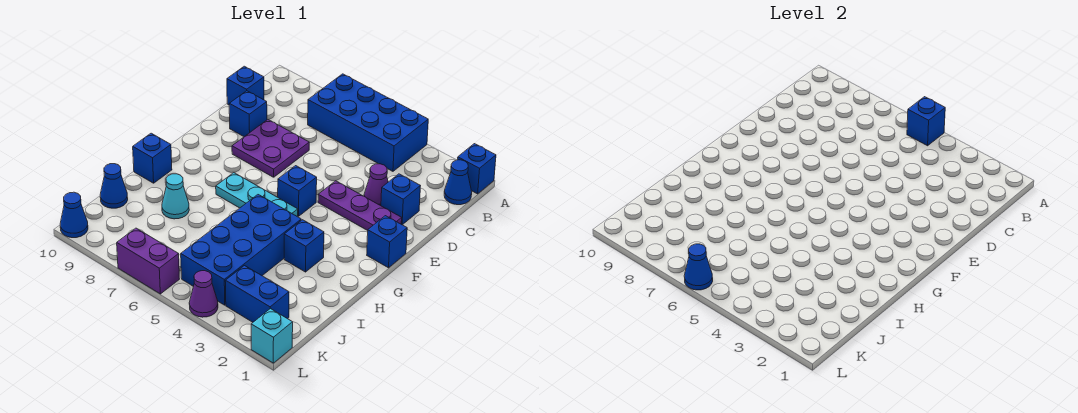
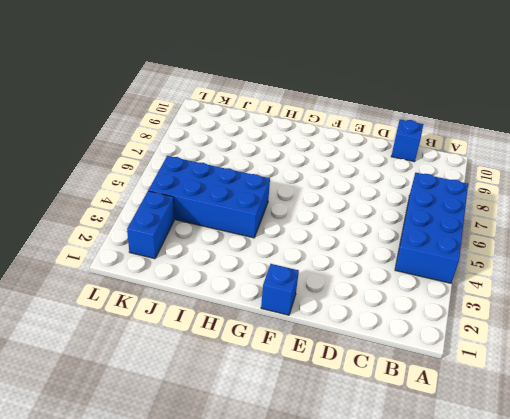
none -> blue 1x1 brick [458,144,496,194]
none -> blue 1x1 cone [444,160,472,205]
none -> blue 1x1 brick [381,174,420,225]

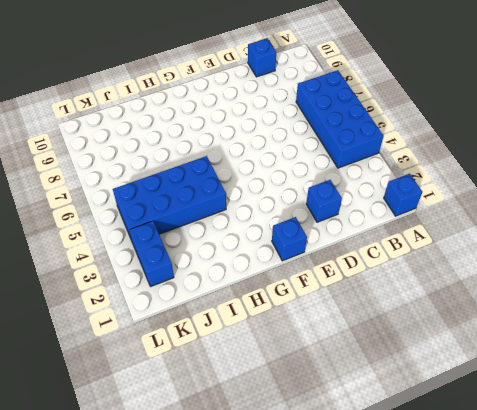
none -> blue 1x1 cone [444,160,472,205]
none -> purple 1x1 cone [364,164,388,206]
none -> purple 2x2 plate [232,120,309,177]

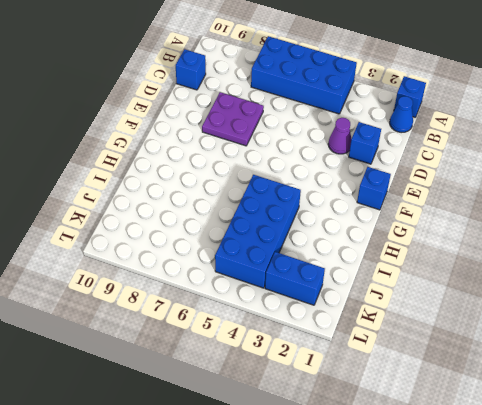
none -> blue 1x1 brick [229,91,267,137]
none -> purple 1x3 plate [318,181,402,231]
none -> blue 1x1 brick [278,166,317,216]

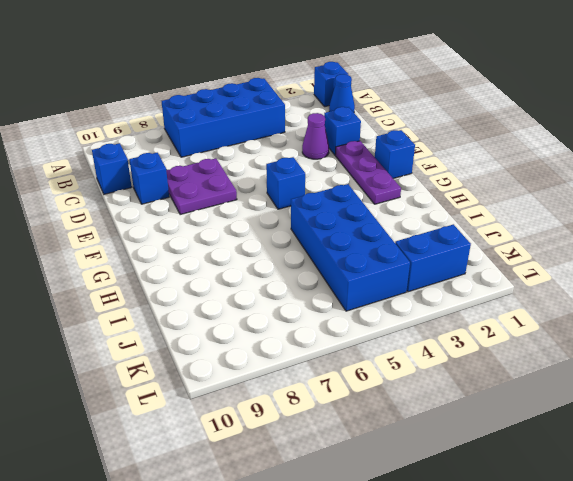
purple 1x3 plate [335,141,401,204] -> purple 1x3 plate turned to [318,181,402,231]
none -> cyan 1x3 plate [216,173,298,217]
none -> blue 1x1 brick [284,220,324,272]
none -> blue 1x1 brick [133,133,172,183]

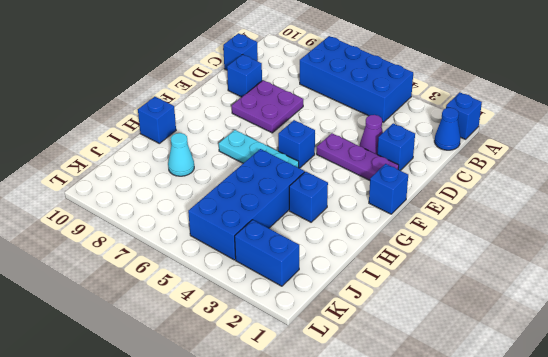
none -> blue 1x1 cone [100,164,128,208]
none -> cyan 1x1 brick [251,309,293,363]
none -> purple 1x1 cone [189,271,218,317]

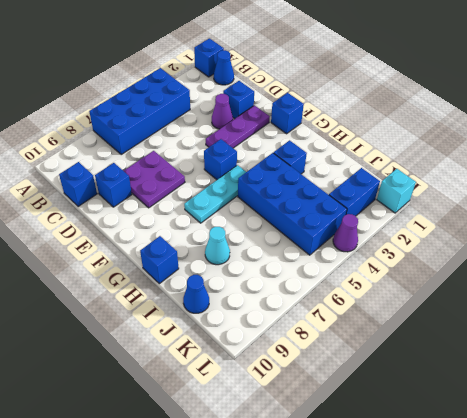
none -> purple 1x2 brick [117,228,179,294]
none -> blue 1x1 cone [60,192,88,238]
none -> blue 1x1 brick [907,97,945,146]

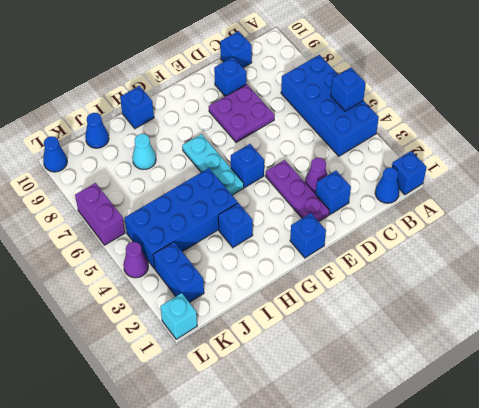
none -> blue 1x1 cone [684,244,713,290]

